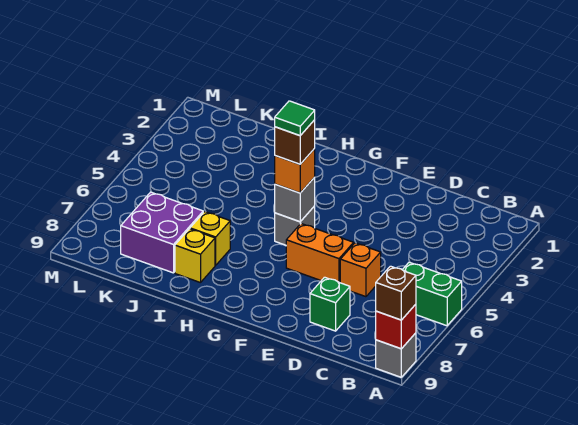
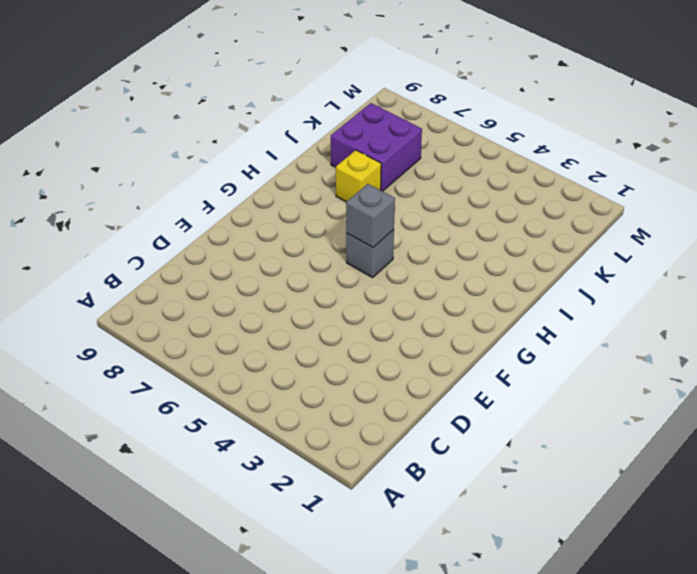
none -> green 1x2 brick [402,262,462,326]
none -> grey 1x1 brick [376,333,416,377]
none -> orange 1x1 brick [340,243,381,297]

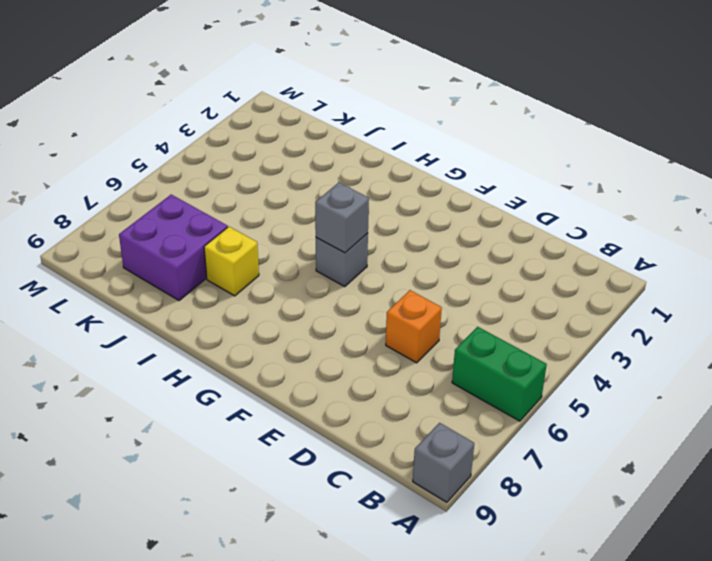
none -> green 1x1 brick [310,277,350,331]
none -> orange 1x2 brick [286,224,354,283]
none -> yellow 1x1 brick [175,229,215,283]

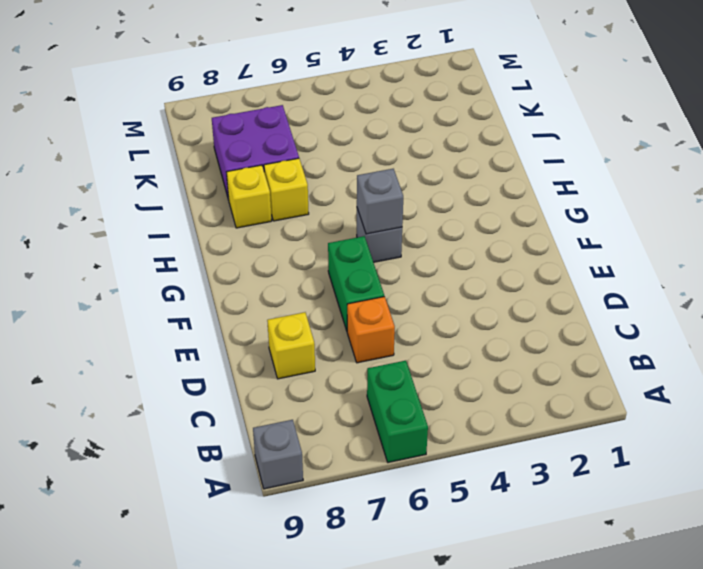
yellow 1x1 brick [267,312,315,379] -> green 1x1 brick [310,277,350,331]
green 1x2 brick [328,236,384,330] -> orange 1x2 brick [286,224,354,283]
none -> red 1x1 brick [376,304,416,349]
none -> brown 1x1 brick [376,266,416,320]
none -> orange 1x1 brick [275,149,315,193]

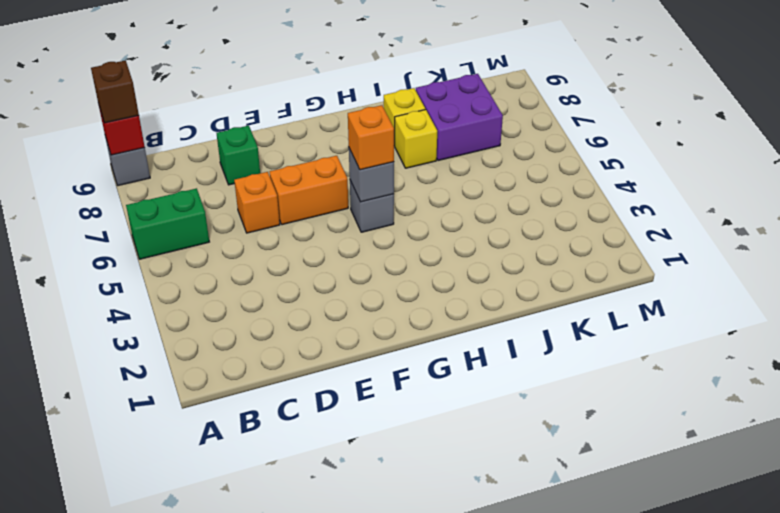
none -> brown 1x1 brick [275,120,315,164]
none -> green 1x1 tile [275,101,315,136]

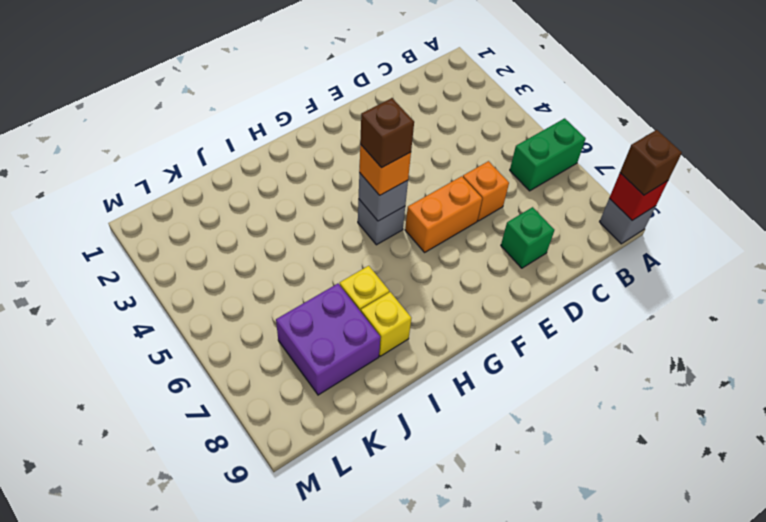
none -> green 1x1 tile [275,101,315,136]

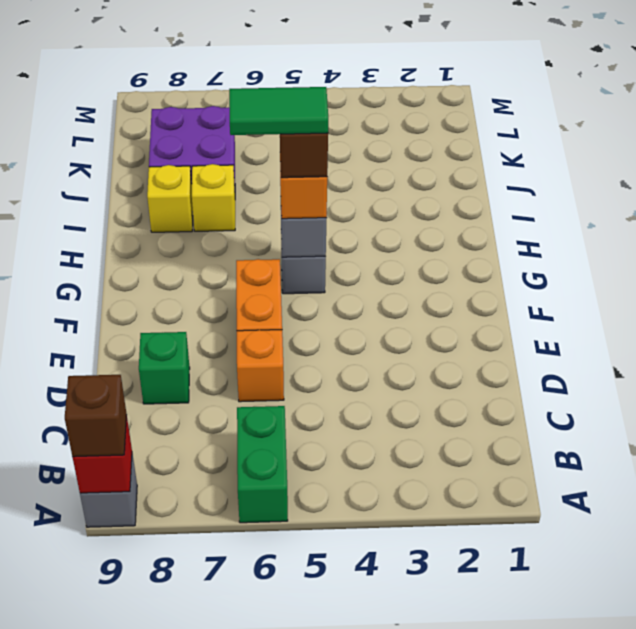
green 1x2 tile [229,87,328,135] -> green 1x1 tile [275,101,315,136]

